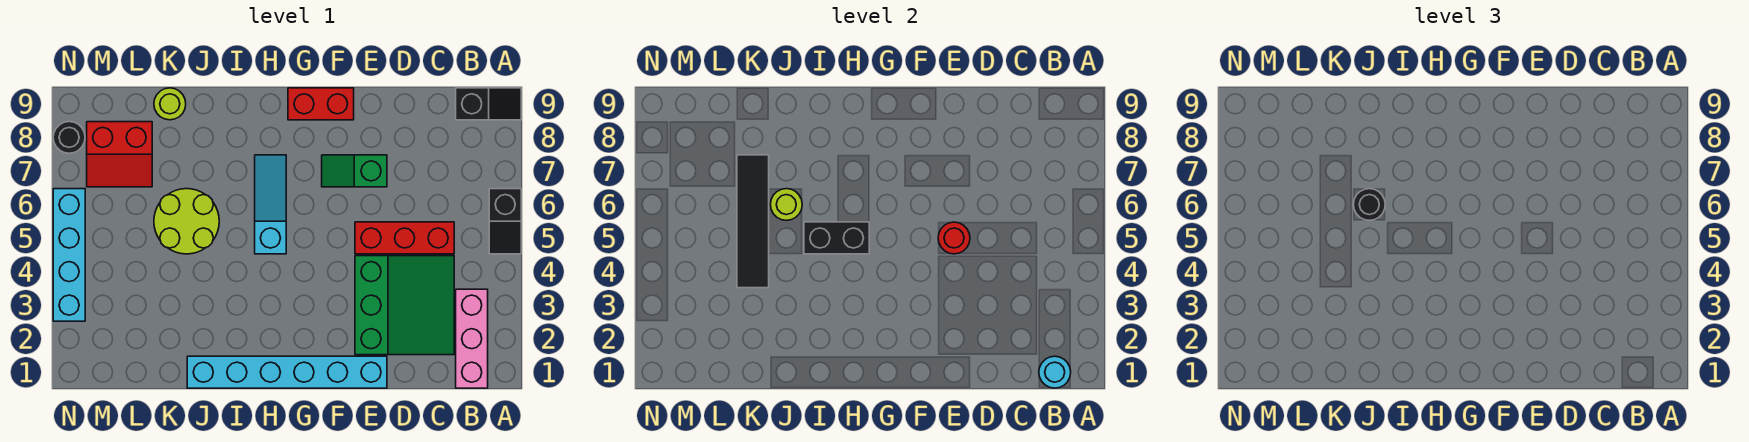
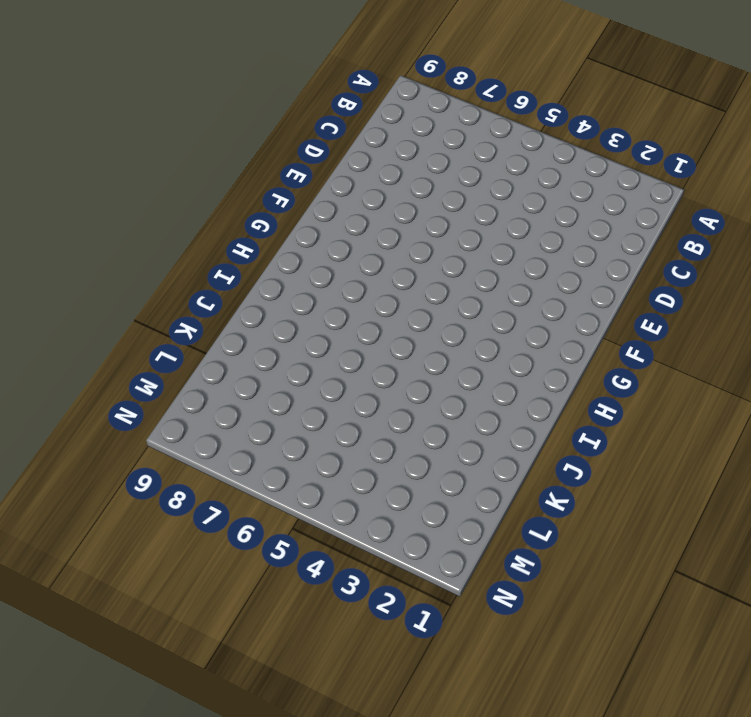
none -> black 1x2 slope [489,189,521,254]
none -> black 1x2 slope [456,88,521,120]
none -> pink 1x3 brick [456,289,488,388]

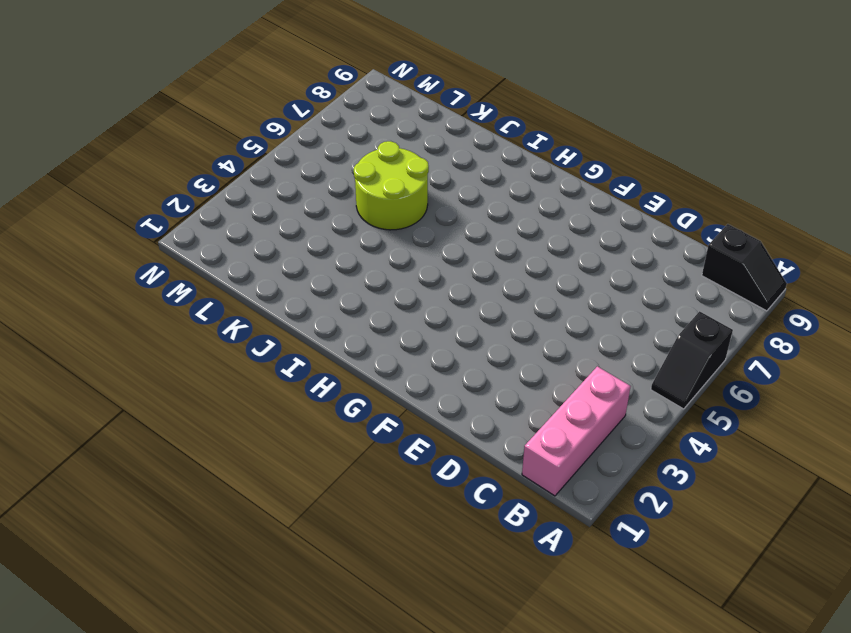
none -> green 3x3 slope [355,256,454,355]
none -> red 1x3 brick [355,222,454,254]
none -> cyan 1x6 brick [187,356,387,388]

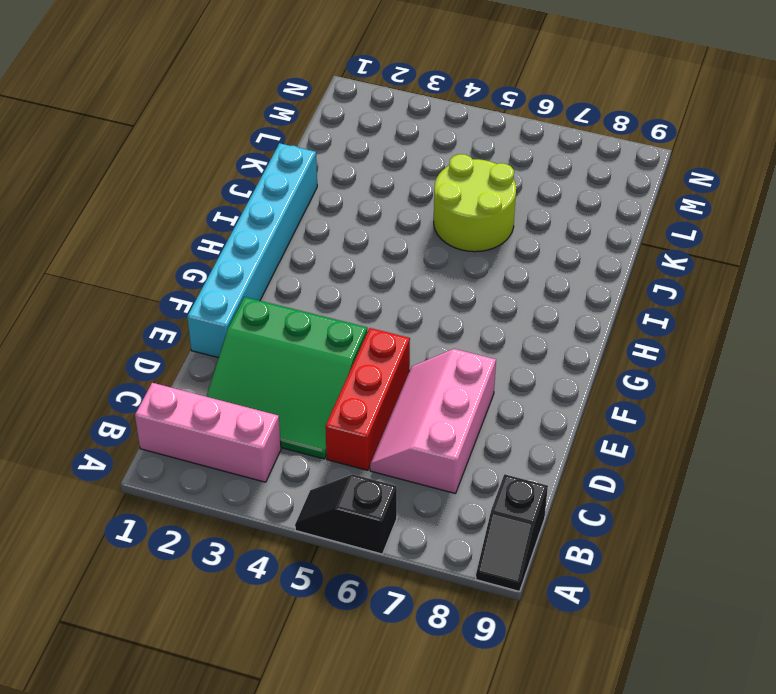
pink 2x3 slope [370,349,496,494] -> green 1x2 slope [322,155,387,187]
none -> red 1x2 brick [288,88,354,120]
none -> cyan 1x3 slope [255,155,286,254]
none -> lime 1x1 round brick [154,88,186,120]

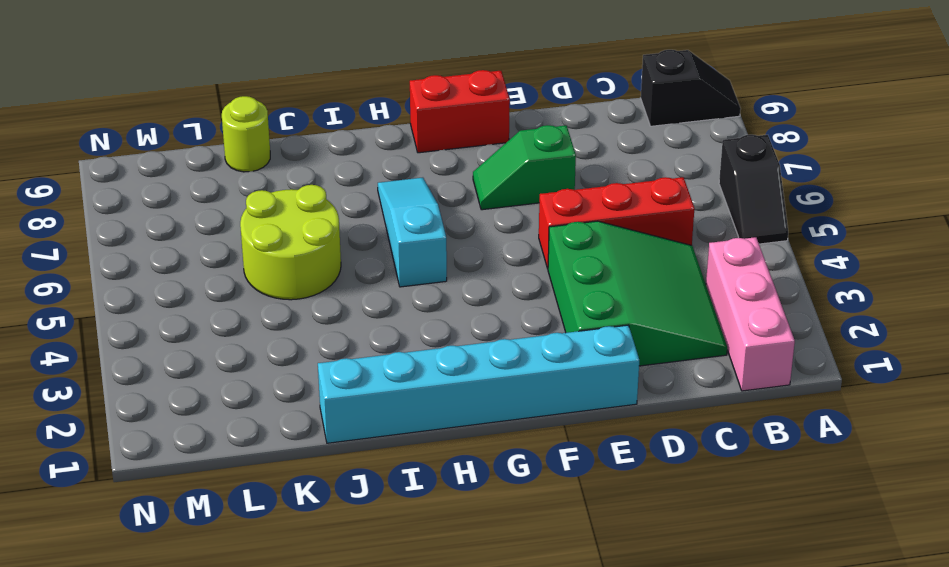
none -> red 2x2 slope [87,122,152,187]
none -> cyan 1x4 brick [53,189,85,321]
none -> black 1x1 round brick [53,122,85,153]

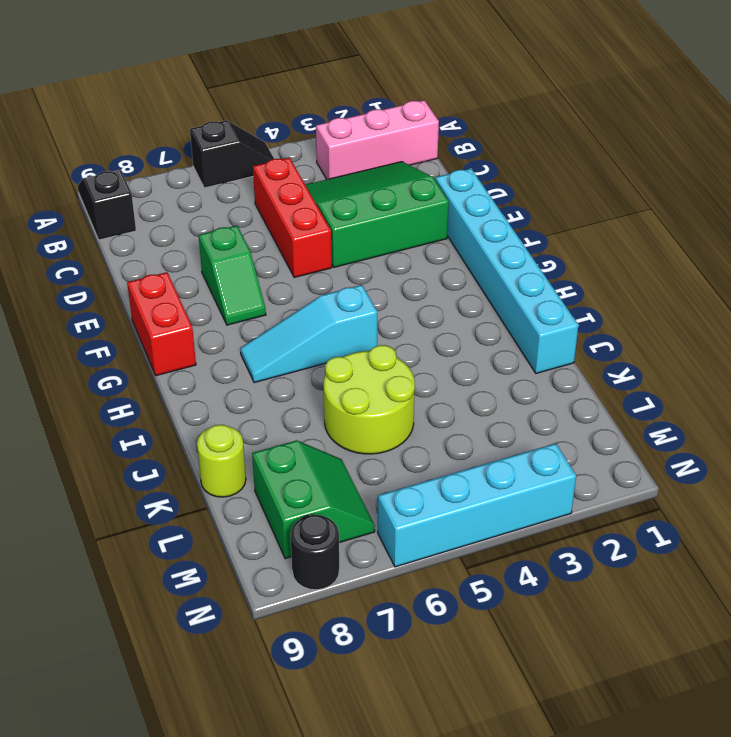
green 2x2 slope [252,440,375,559] -> red 2x2 slope [87,122,152,187]
none -> cyan 1x1 round brick [1039,356,1071,388]
none -> red 1x1 round brick [938,222,970,254]
none -> black 1x2 brick [804,222,869,254]

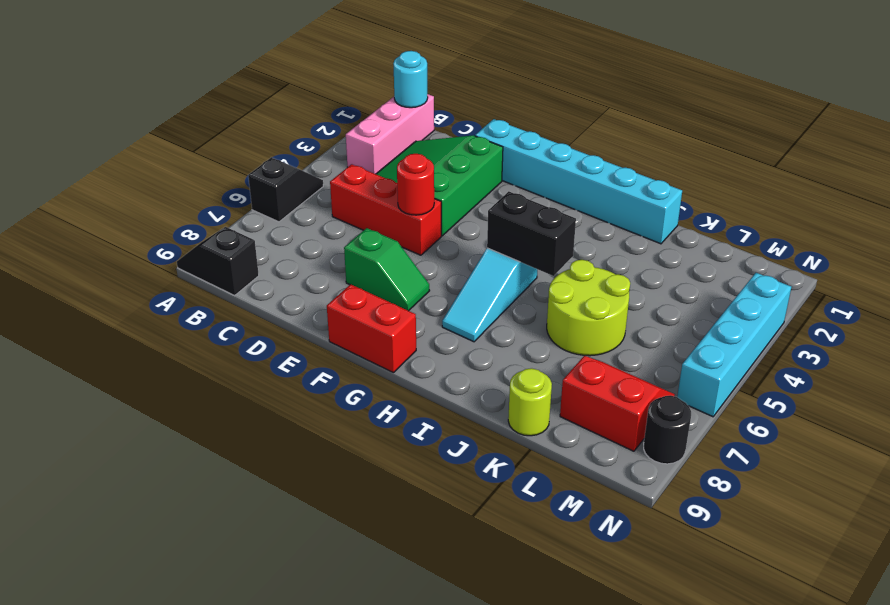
none -> lime 1x1 round brick [770,189,802,220]
none -> black 1x4 tile [737,155,769,288]
none -> black 1x1 round brick [1353,189,1385,220]

